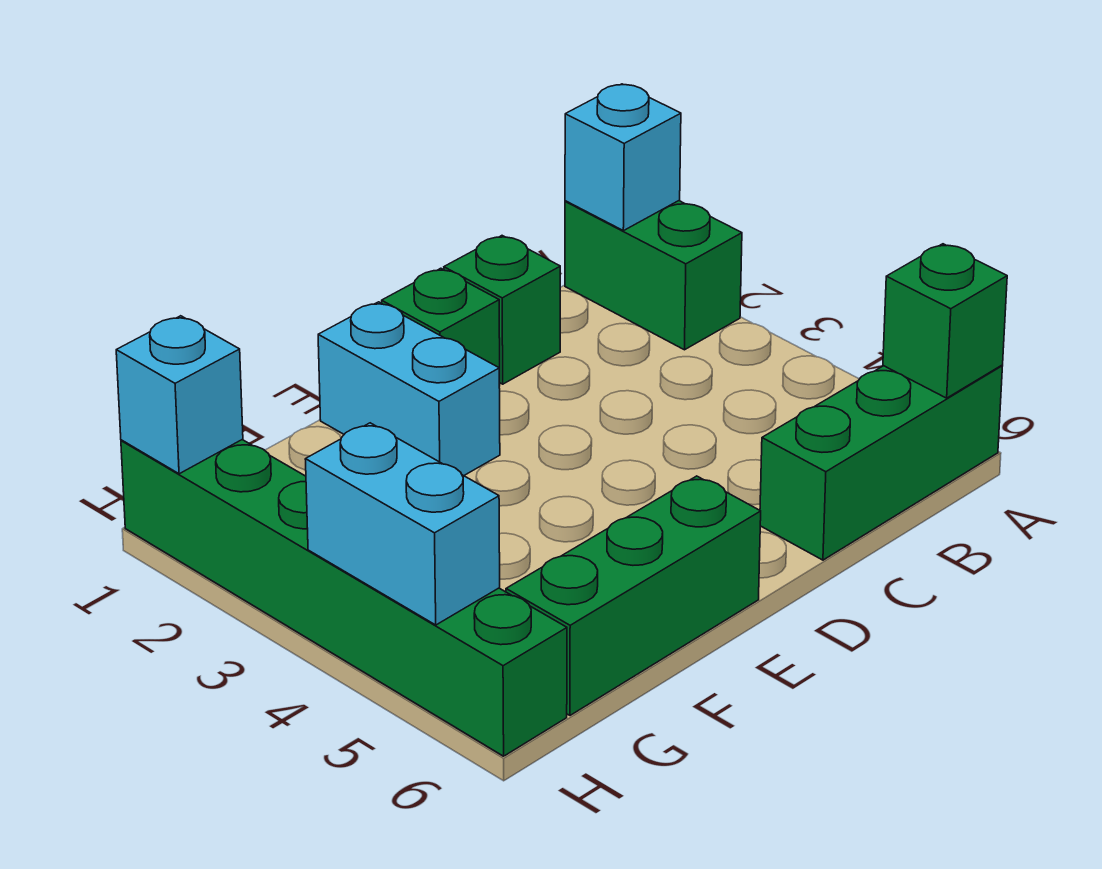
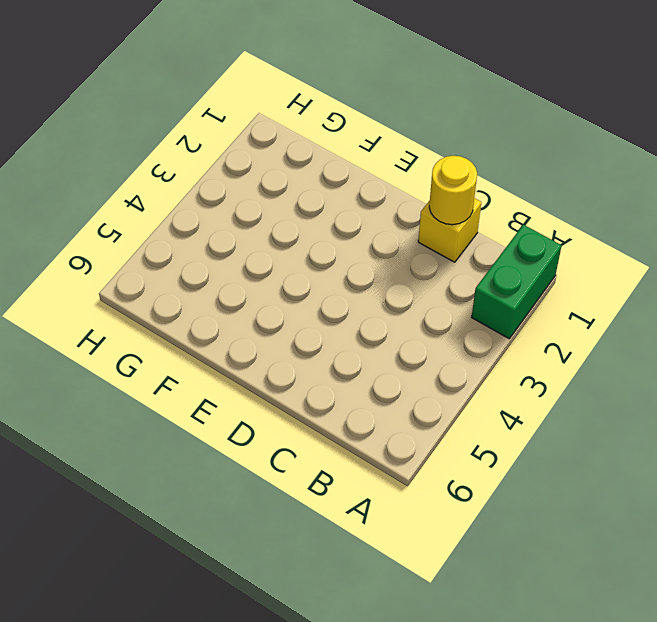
yellow 1x1 brick [418,198,481,262] -> green 1x1 brick [444,236,560,384]
yellow 1x1 round brick [429,156,477,225] -> none
none -> green 1x3 brick [760,365,1002,560]
none -> green 1x1 brick [382,268,500,386]

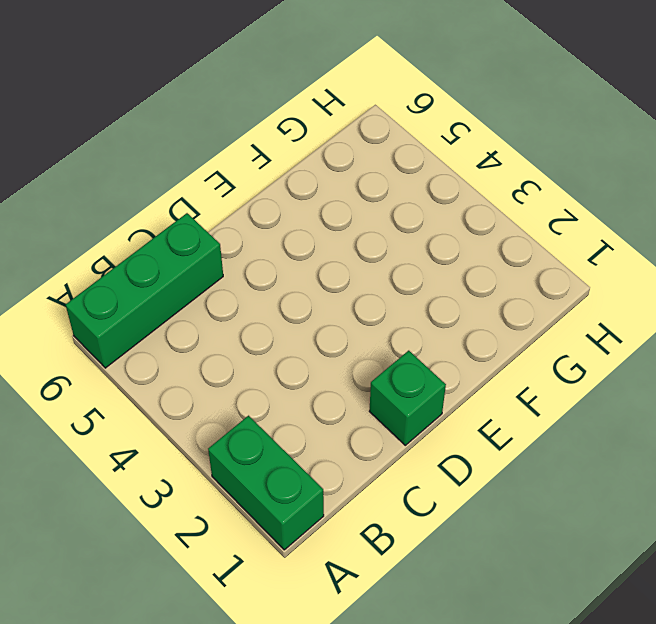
none -> green 1x1 brick [444,236,560,384]
none -> cyan 1x2 brick [318,302,500,476]

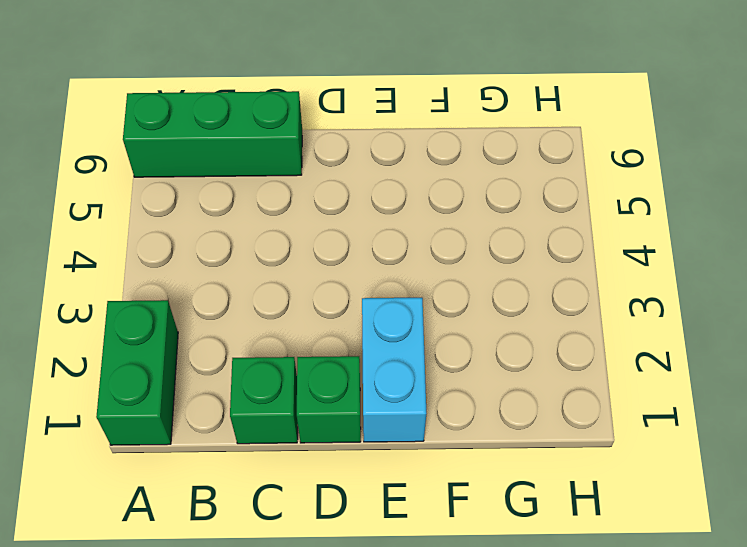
none -> green 1x3 brick [506,476,761,715]
none -> green 1x6 brick [121,439,567,756]

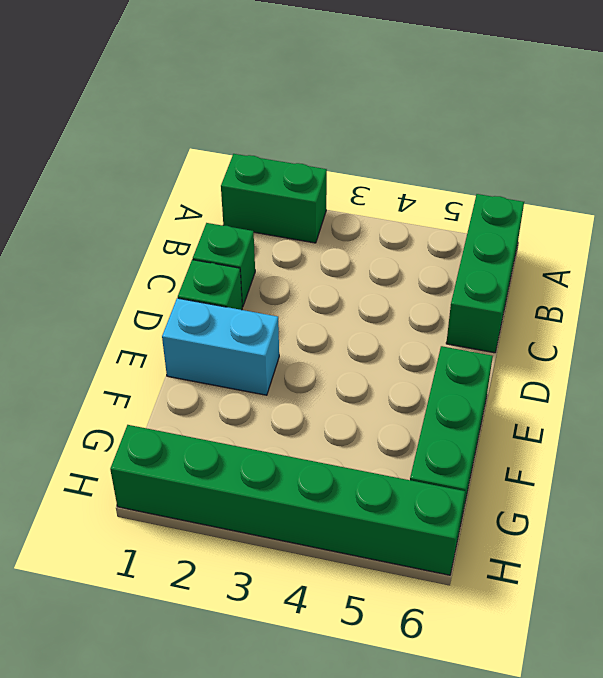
none -> cyan 1x1 brick [565,84,681,231]
none -> green 1x1 brick [883,244,1007,398]

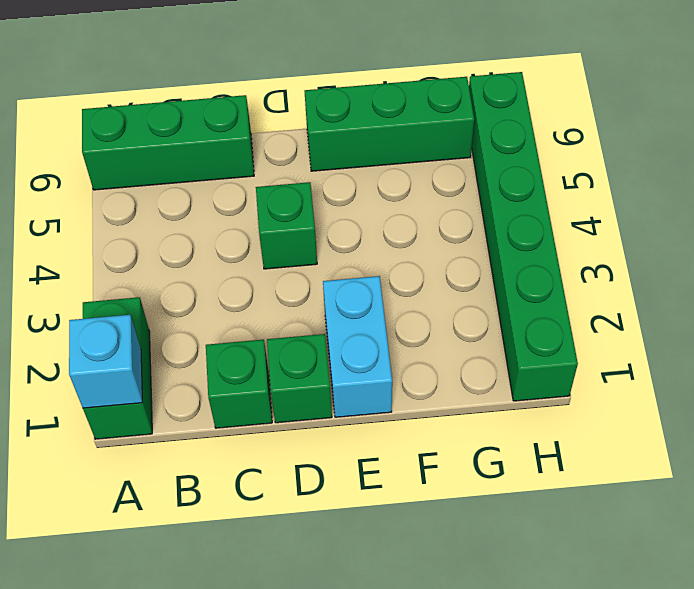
green 1x1 brick [256,182,317,269] -> green 1x1 brick moved to [883,244,1007,398]
none -> cyan 1x1 brick [116,316,243,474]
none -> cyan 1x2 brick [305,423,500,625]

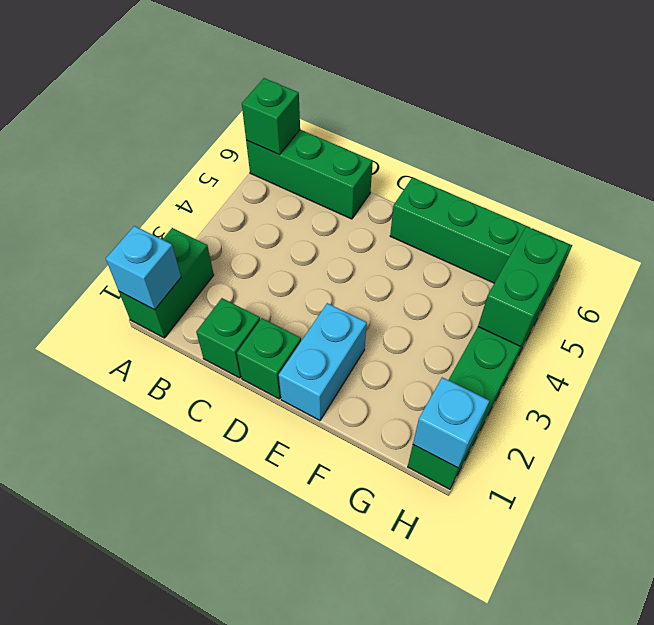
green 1x2 brick [478,226,570,346] -> cyan 1x2 brick [305,423,500,625]

